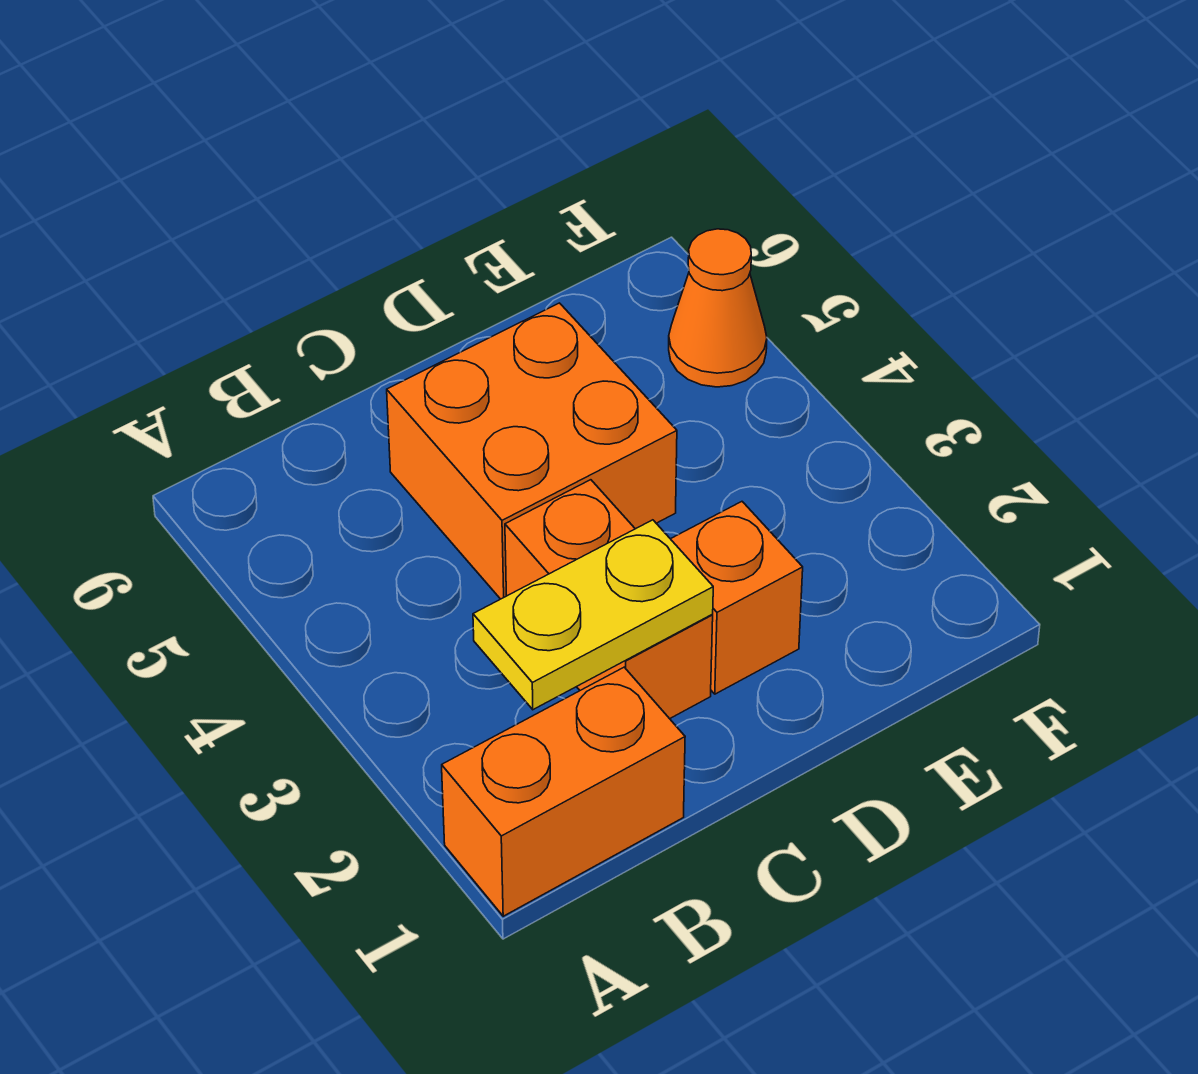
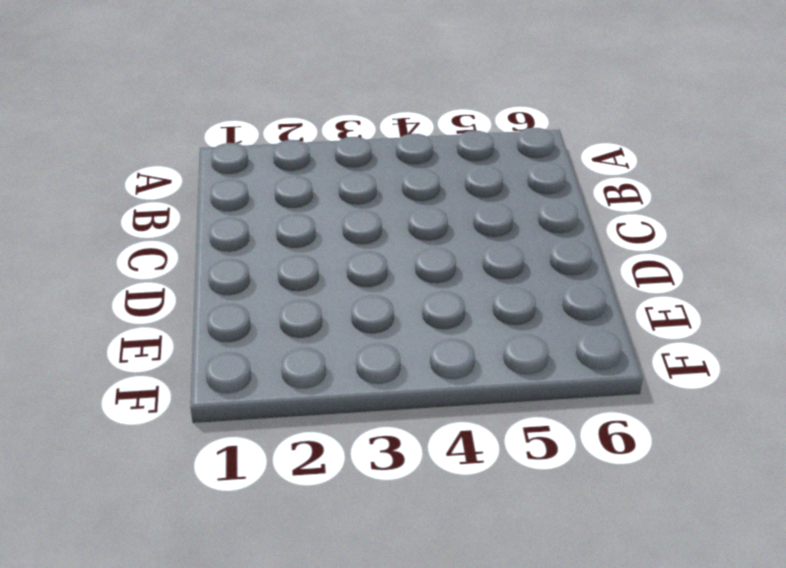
none -> orange 1x2 brick [442,667,685,916]
none -> orange 1x2 brick [505,480,713,719]

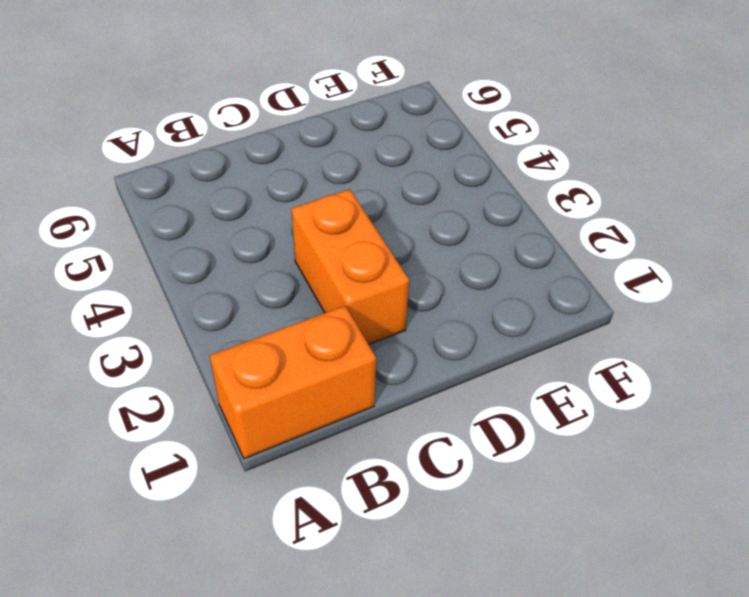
none -> orange 2x2 brick [387,303,677,599]
none -> orange 1x1 brick [671,502,803,694]

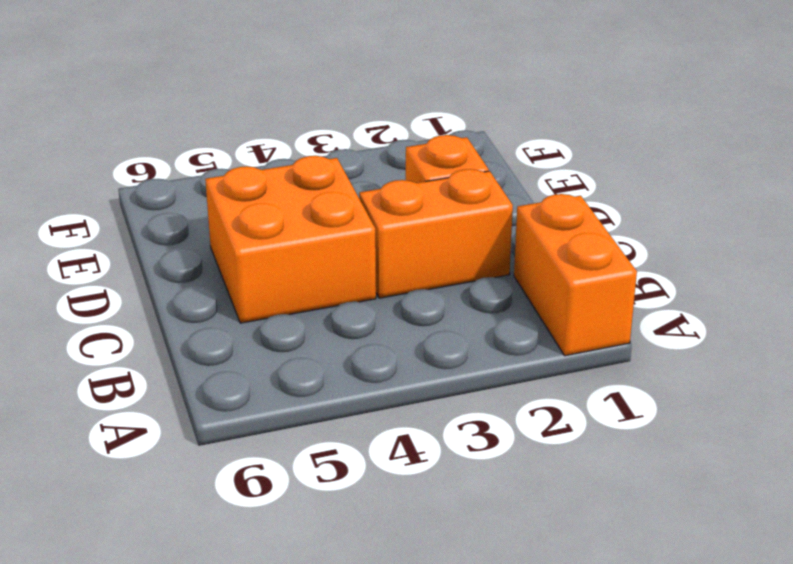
none -> orange 1x1 cone [669,229,767,387]
none -> yellow 1x2 plate [473,520,713,710]

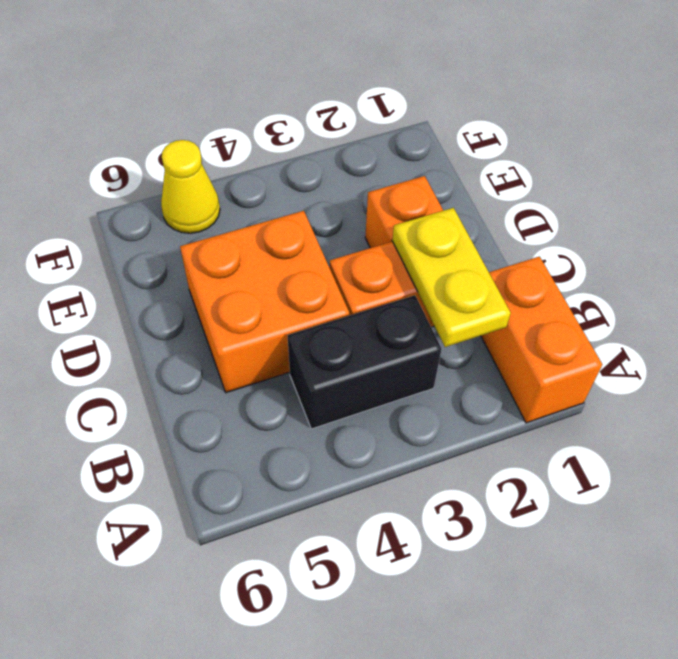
black 1x2 brick [288,295,442,429] -> none
yellow 1x1 cone [161,140,220,233] -> orange 1x1 cone [669,229,767,387]

